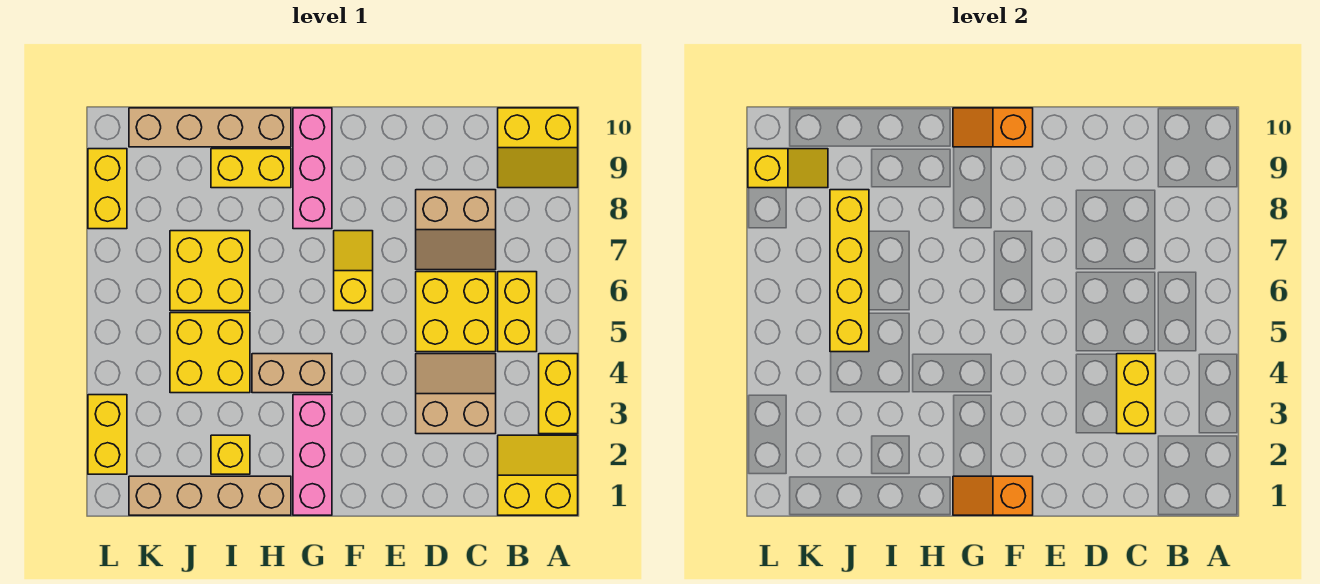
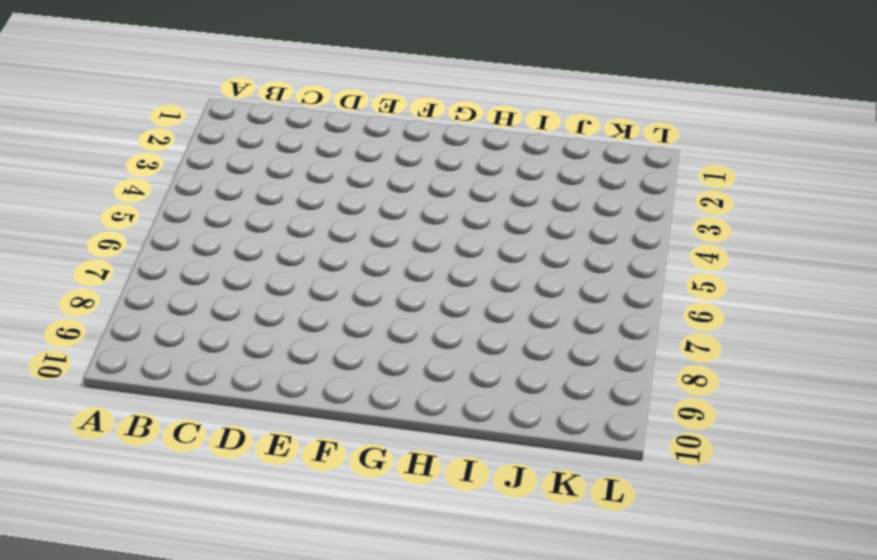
none -> yellow 2x2 slope [498,435,578,515]
none -> yellow 1x2 brick [539,354,578,434]
none -> yellow 2x2 slope [498,108,578,188]

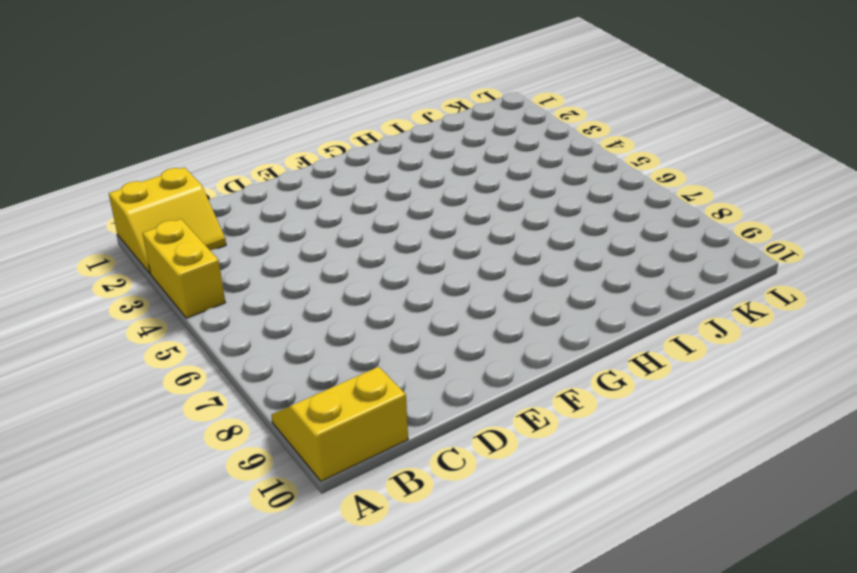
none -> yellow 1x2 brick [498,272,537,352]
none -> tan 2x2 slope [416,354,496,434]
none -> yellow 2x2 brick [416,272,496,352]

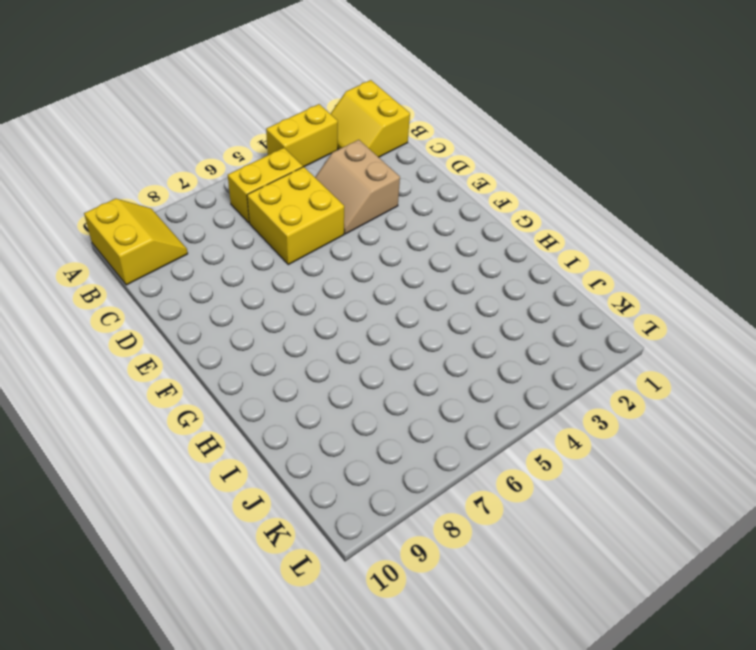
none -> tan 2x2 slope [416,190,496,270]
none -> yellow 1x2 slope [334,231,373,311]
none -> pink 1x3 brick [293,395,332,515]

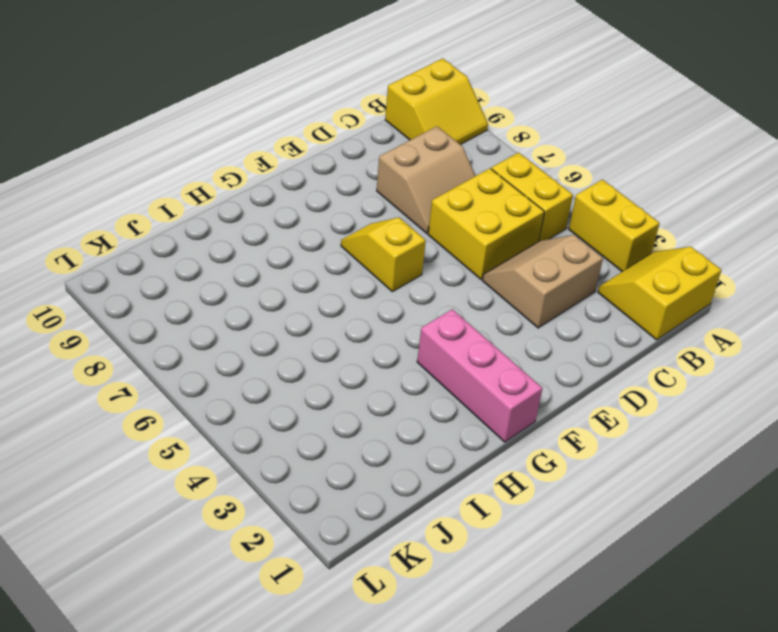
none -> tan 1x2 brick [252,354,332,393]
none -> pink 1x3 brick [293,108,332,229]
none -> tan 1x4 brick [129,476,291,515]

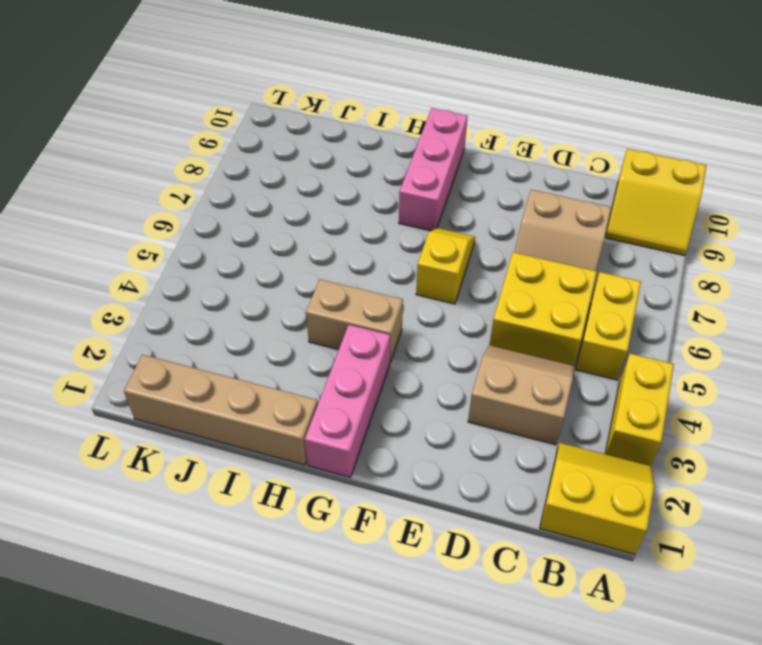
none -> yellow 1x2 brick [211,149,291,188]
none -> tan 1x4 brick [129,108,291,147]
none -> yellow 1x1 brick [211,435,250,474]

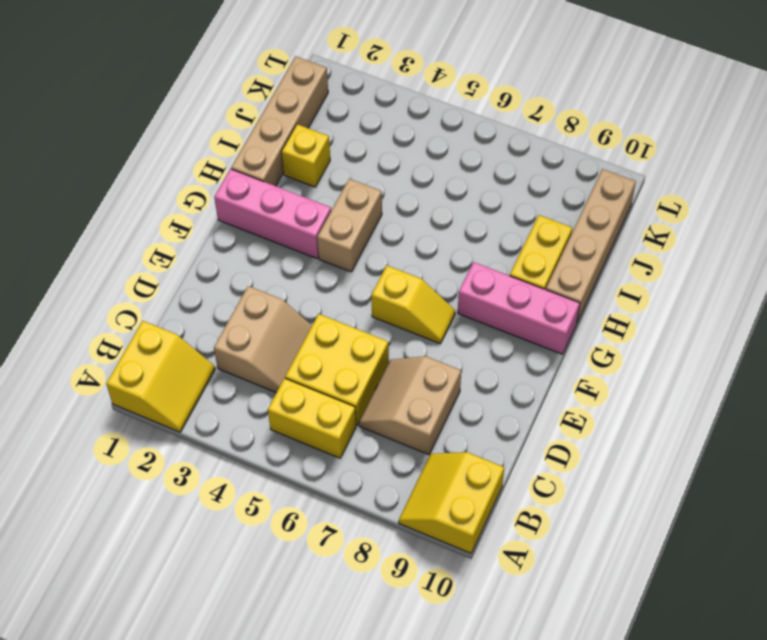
none -> yellow 1x2 brick [539,354,578,434]
none -> yellow 2x2 brick [170,313,250,393]
none -> yellow 2x2 brick [170,231,250,311]

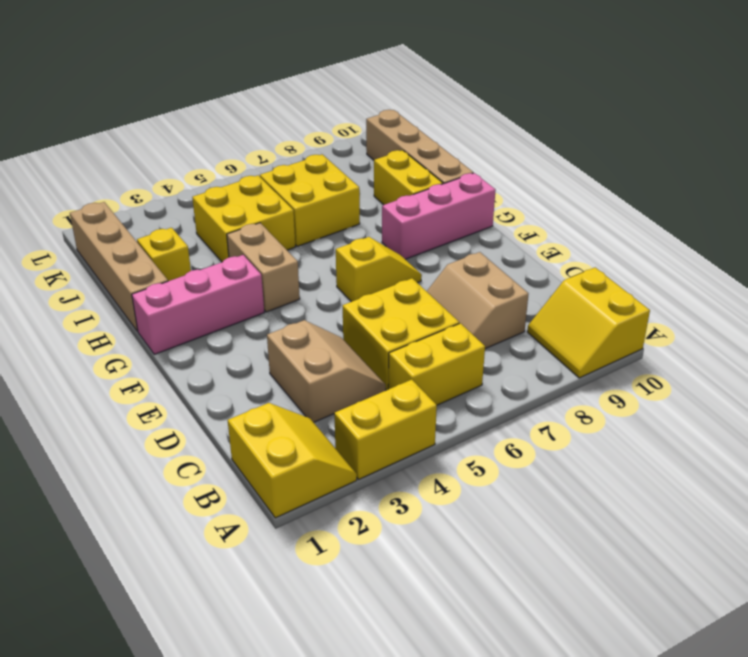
none -> yellow 1x2 brick [88,395,127,474]
none -> yellow 1x2 brick [88,149,127,229]
none -> yellow 1x2 brick [1117,354,1156,434]

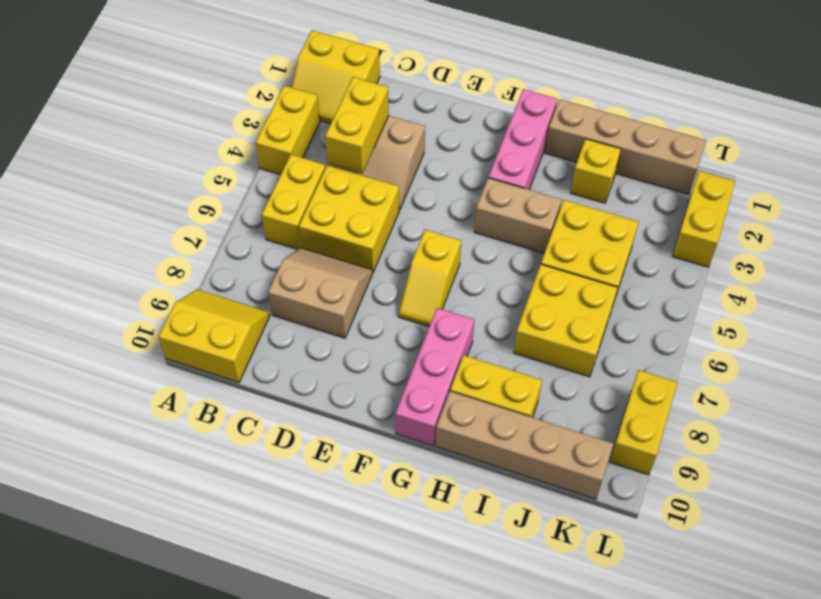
none -> orange 1x2 slope [953,476,1033,515]
none -> orange 1x2 slope [953,108,1033,147]
none -> yellow 1x4 brick [830,190,869,352]

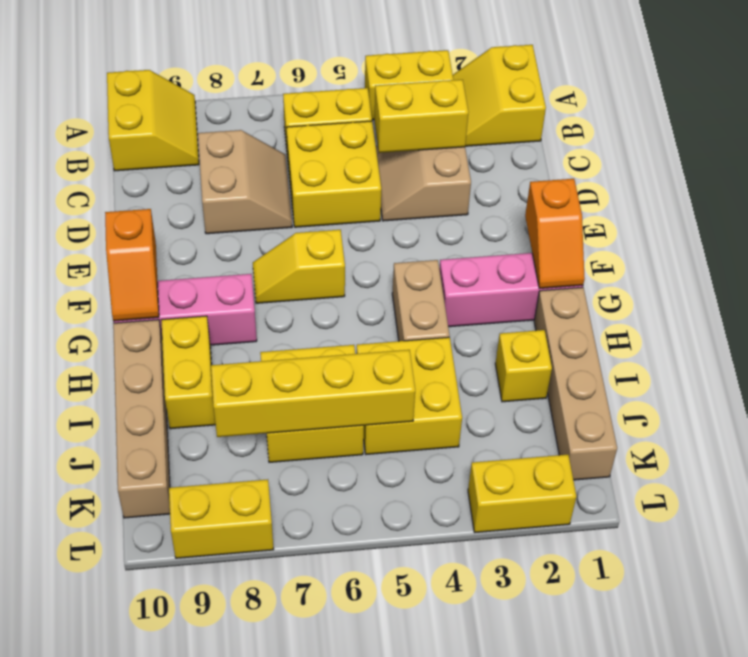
none -> yellow 1x2 slope [748,149,828,188]

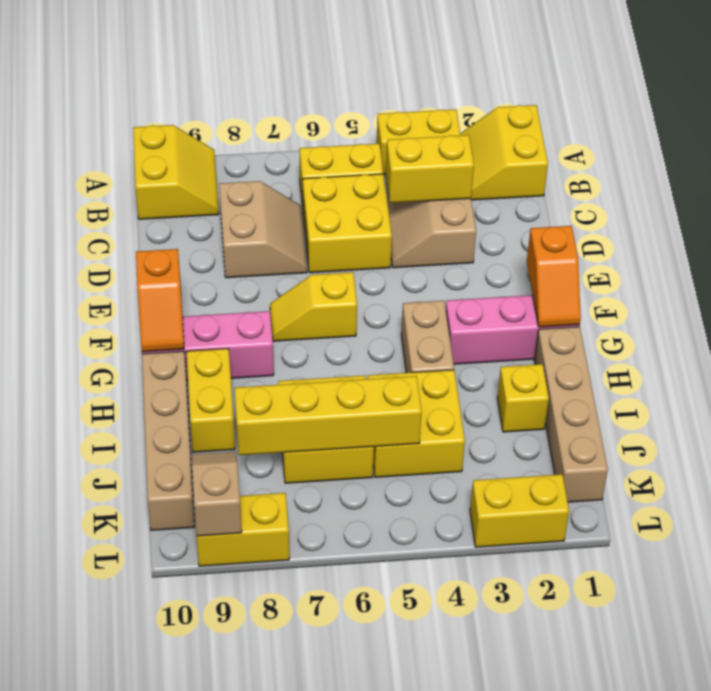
tan 1x2 slope [192,452,242,536] -> yellow 1x2 slope [748,149,828,188]

